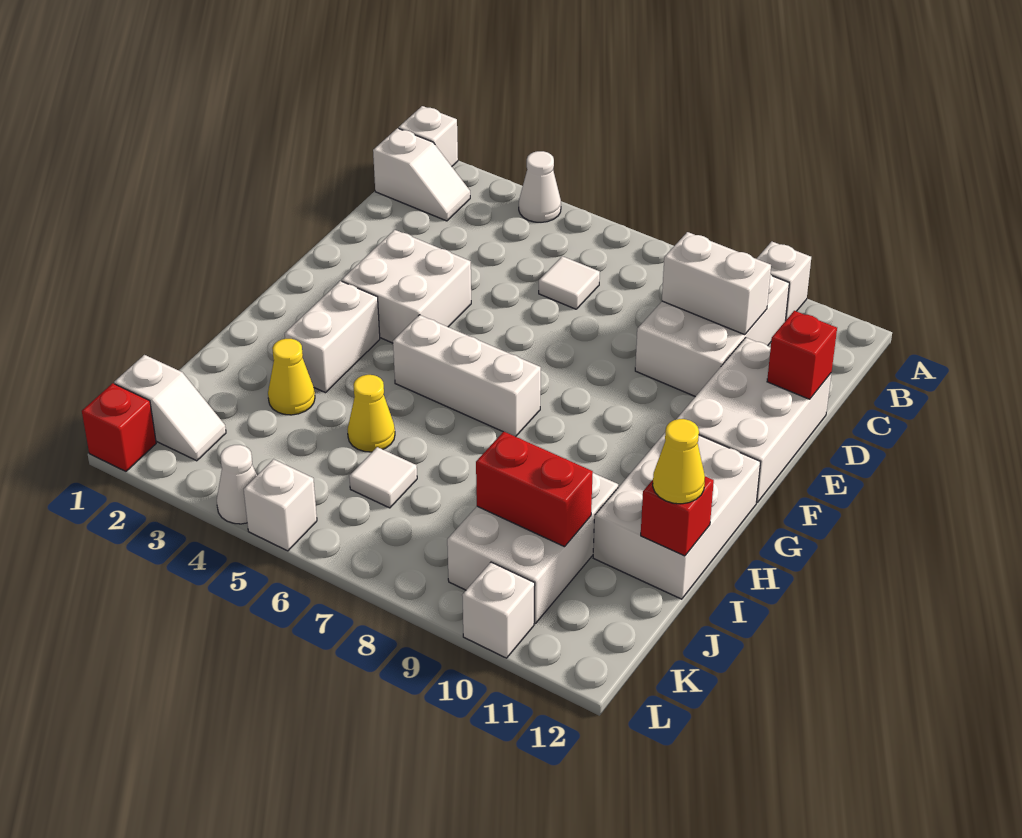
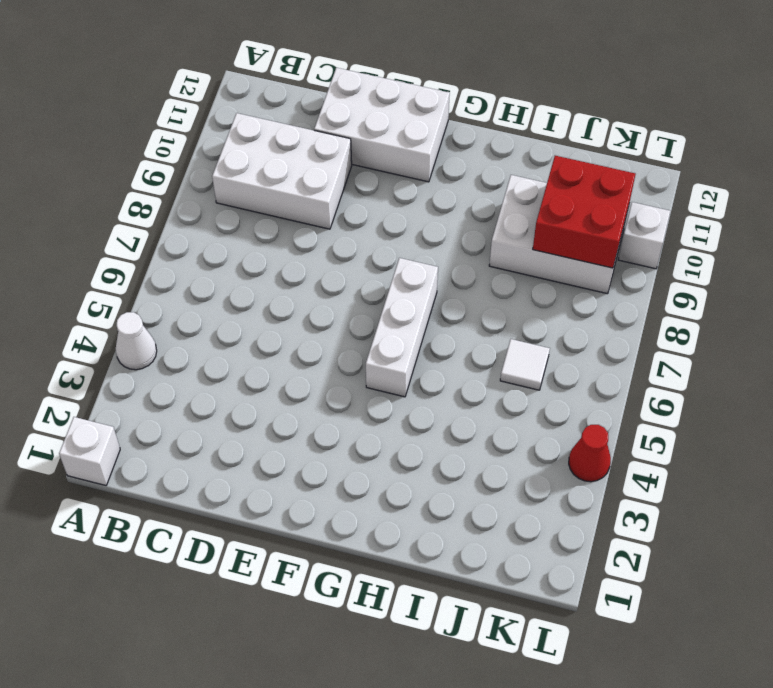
red 2x2 brick [533,156,635,268] -> red 1x2 brick [476,432,593,547]
red 1x1 cone [569,425,611,482] -> white 1x1 cone [217,445,257,524]
none -> white 1x1 brick [757,242,811,321]
none -> white 1x2 slope [373,128,470,221]
none -> white 1x1 tile [539,256,600,309]

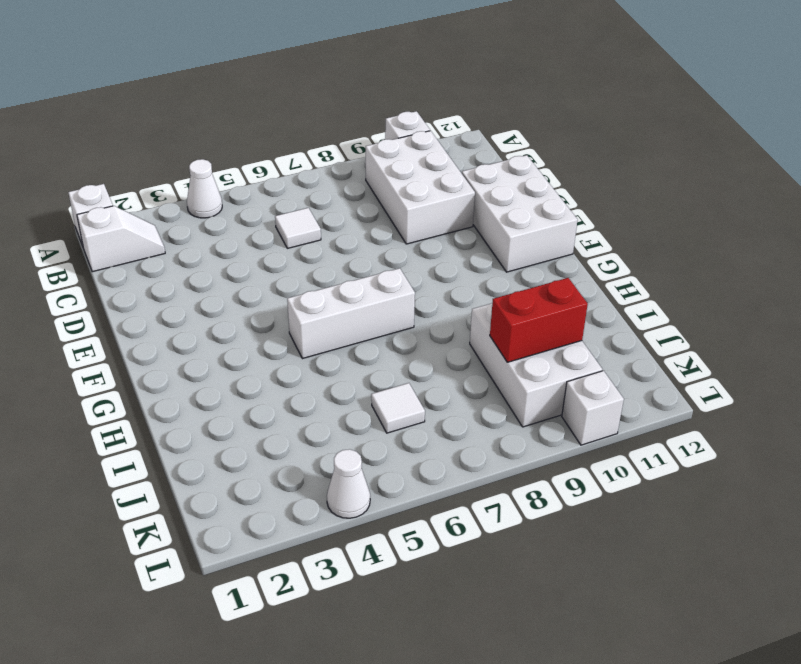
none -> white 2x2 brick [342,230,471,343]
none -> white 1x2 brick [285,281,380,393]
none -> white 2x3 brick [593,433,760,599]

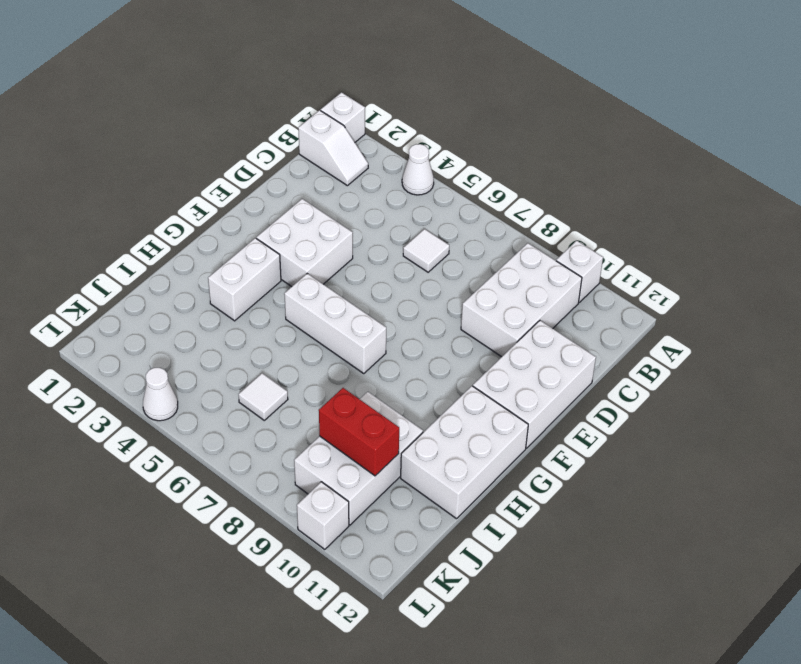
none -> yellow 1x1 cone [268,339,315,415]
none -> yellow 1x1 cone [348,375,395,452]
none -> white 1x2 slope [114,355,226,461]

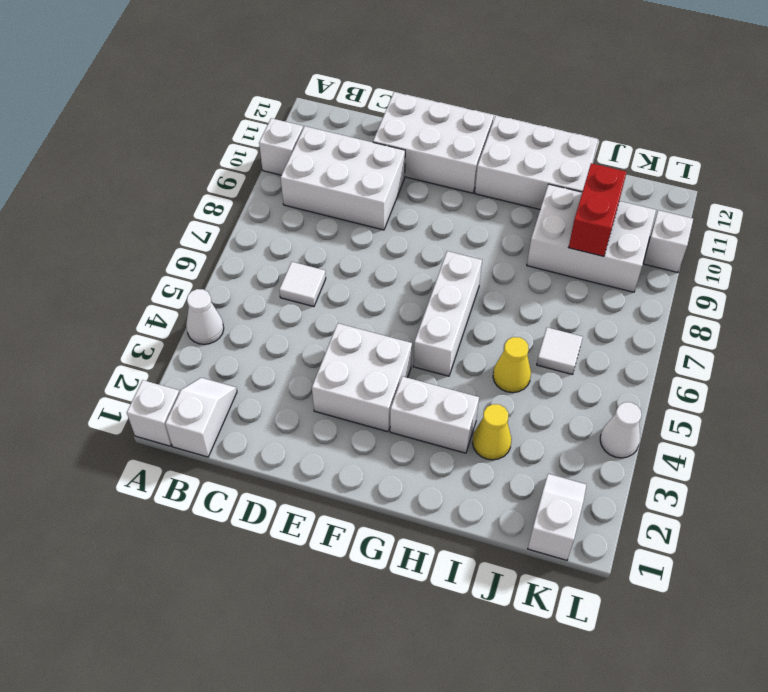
none -> red 1x1 brick [82,383,156,471]
none -> white 1x1 brick [244,459,317,551]
none -> white 1x2 brick [662,232,771,335]

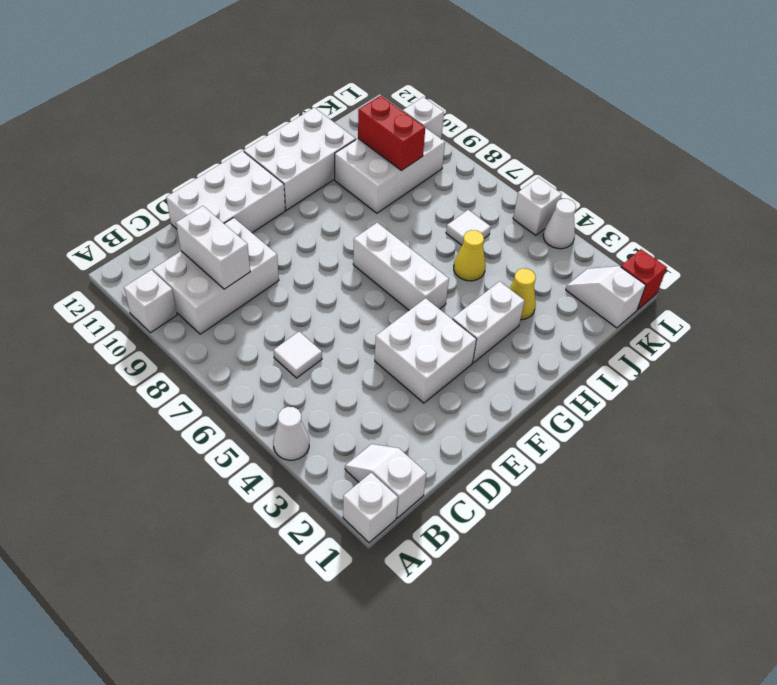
none -> red 1x1 brick [767,311,837,399]
none -> red 1x1 brick [641,476,714,556]
none -> yellow 1x1 cone [653,419,705,504]

